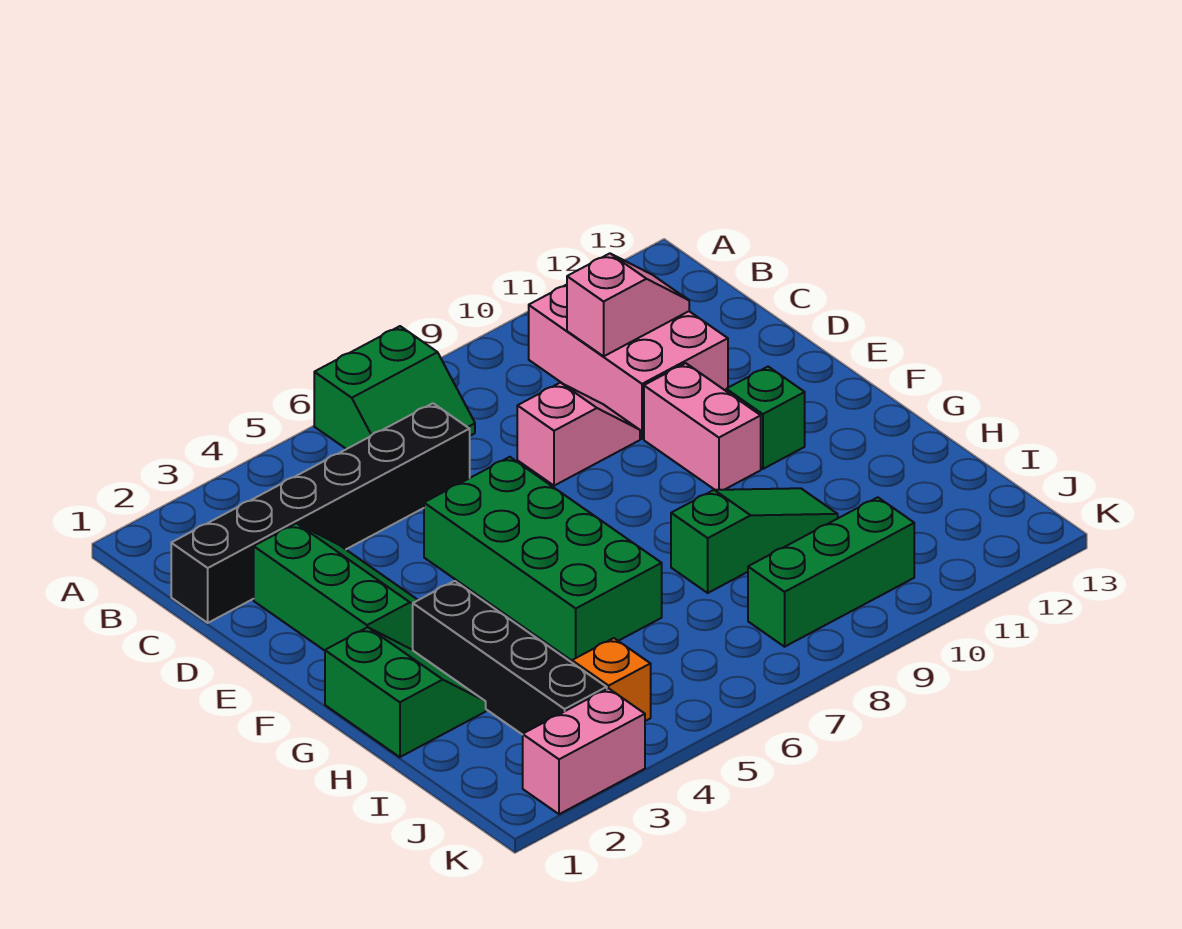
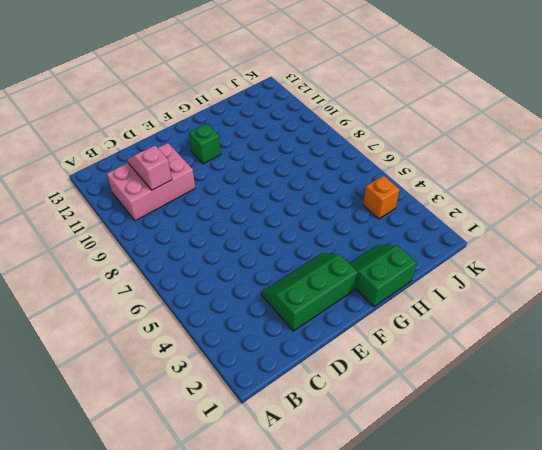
none -> green 2x2 slope [314,326,475,449]
none -> black 1x6 brick [171,403,470,623]
none -> pink 1x2 slope [517,383,640,486]

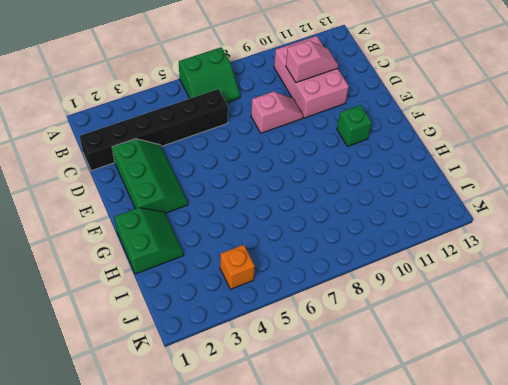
none -> green 2x4 brick [424,457,662,661]
none -> pink 1x2 brick [644,363,761,490]
none -> black 1x4 brick [413,581,607,735]

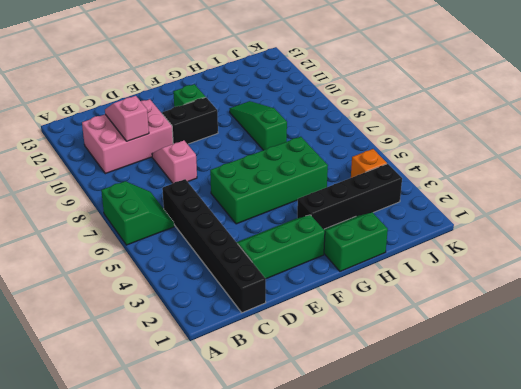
black 1x2 brick [162,97,218,144] -> pink 1x2 brick [644,363,761,490]
none -> green 1x3 brick [748,497,914,647]
none -> pink 1x2 brick [523,688,645,814]

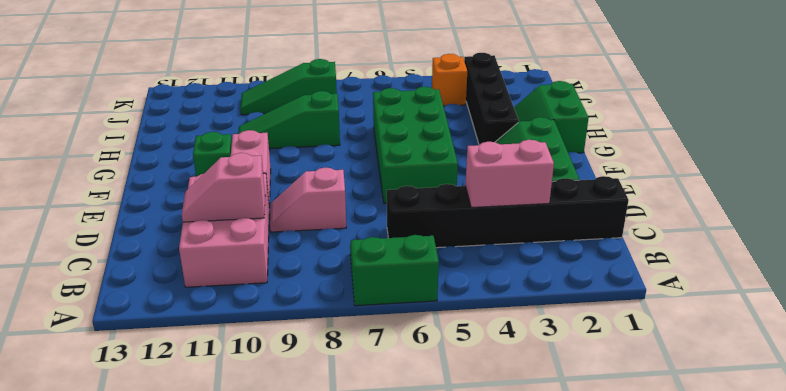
pink 1x2 brick [465,140,554,207] -> pink 1x2 brick moved to [523,688,645,814]
green 1x3 slope [240,59,337,115] -> green 1x3 brick [748,497,914,647]

